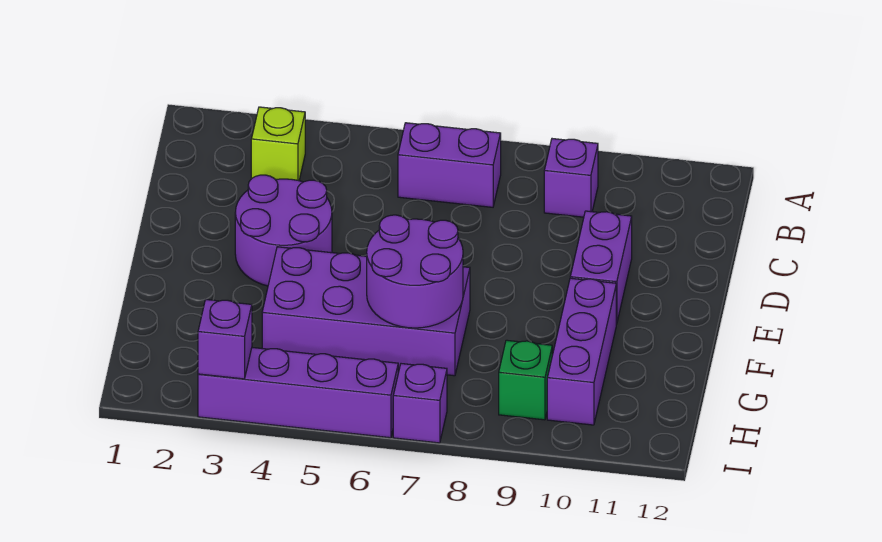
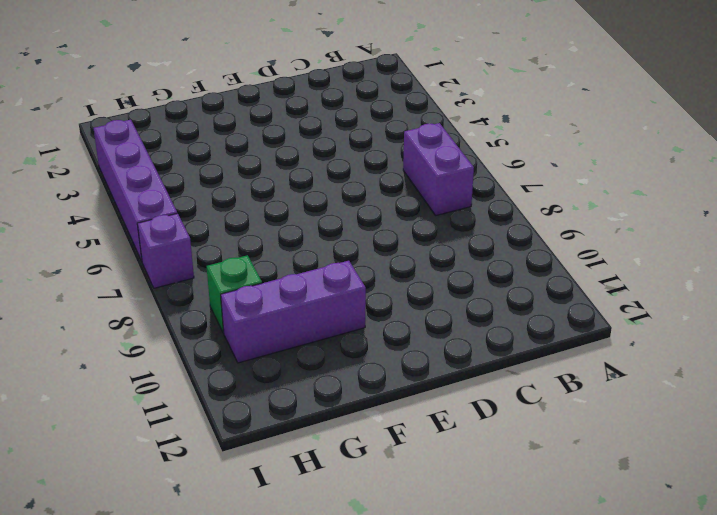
none -> lime 1x1 brick [251,107,305,181]
none -> purple 1x1 brick [544,139,598,217]
none -> purple 2x2 round brick [235,175,332,286]

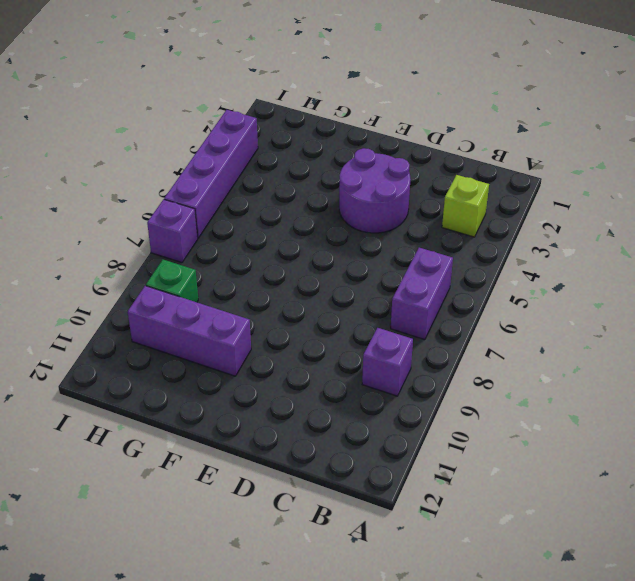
none -> purple 1x2 brick [570,211,632,324]
none -> purple 2x4 brick [262,247,470,376]
none -> purple 2x2 round brick [367,215,463,328]

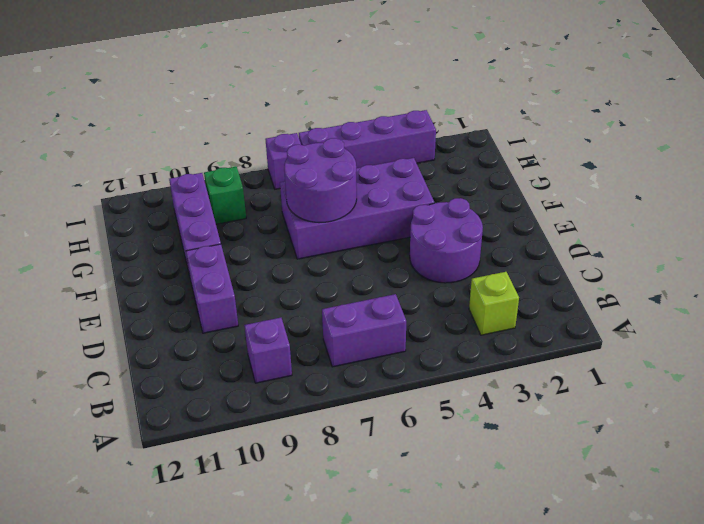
none -> purple 1x1 brick [198,300,252,379]

